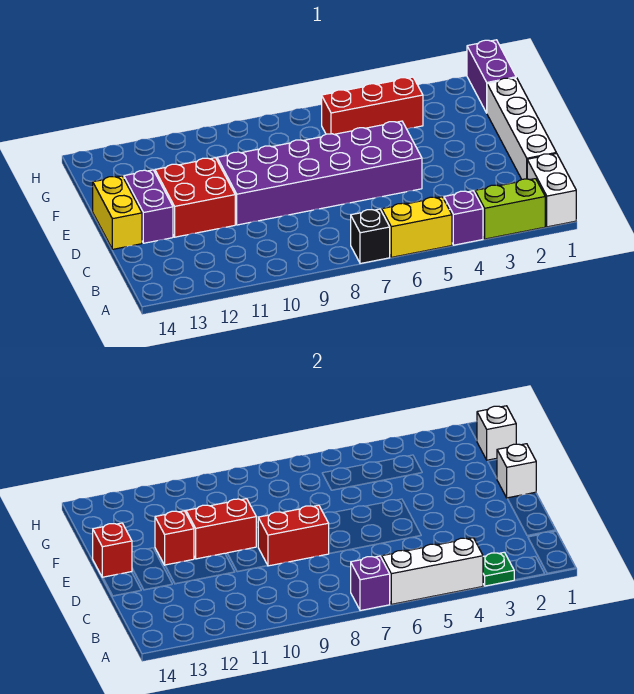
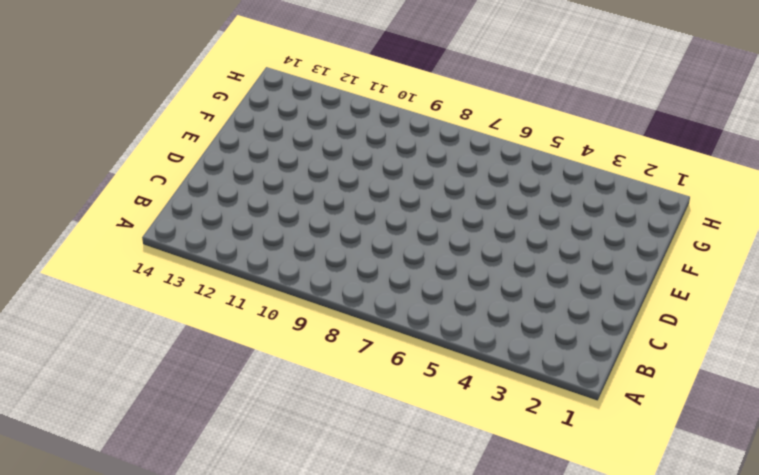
none -> white 1x2 brick [527,153,576,227]
none -> lime 1x2 brick [475,179,545,239]
none -> purple 1x1 brick [444,191,483,245]

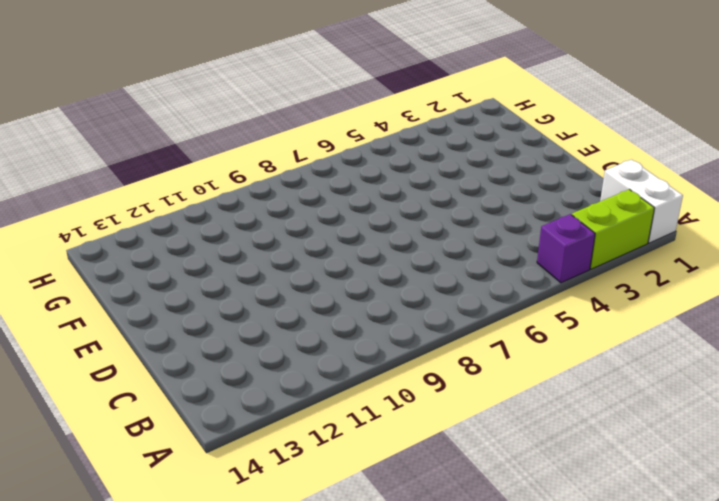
none -> yellow 1x2 brick [382,197,452,257]
none -> black 1x1 brick [351,209,390,264]
none -> white 1x4 brick [487,78,556,179]

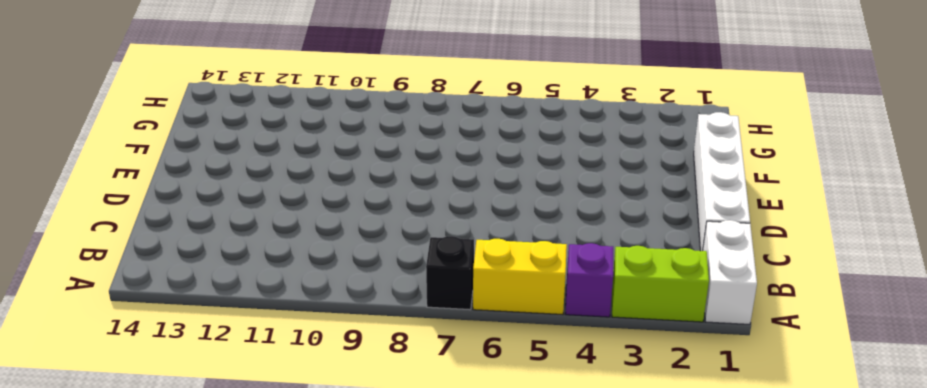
none -> purple 2x6 brick [217,121,422,225]
none -> red 2x2 brick [155,158,235,237]
none -> purple 1x2 brick [124,170,173,243]

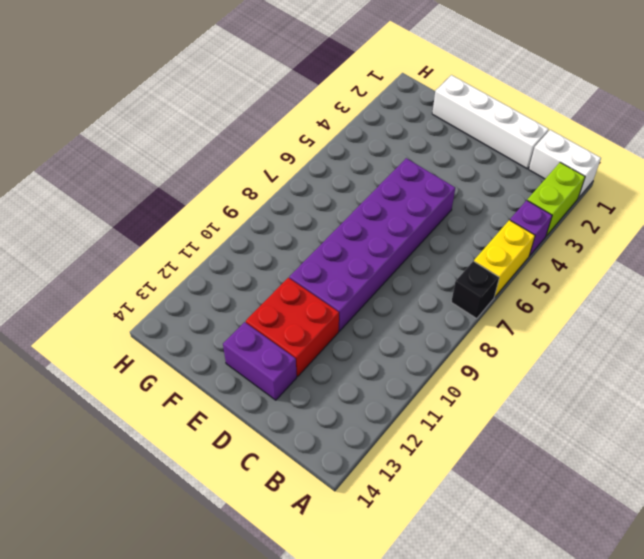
none -> yellow 1x2 brick [93,176,142,249]
none -> purple 1x2 brick [467,40,516,113]
none -> red 1x3 brick [322,77,423,134]

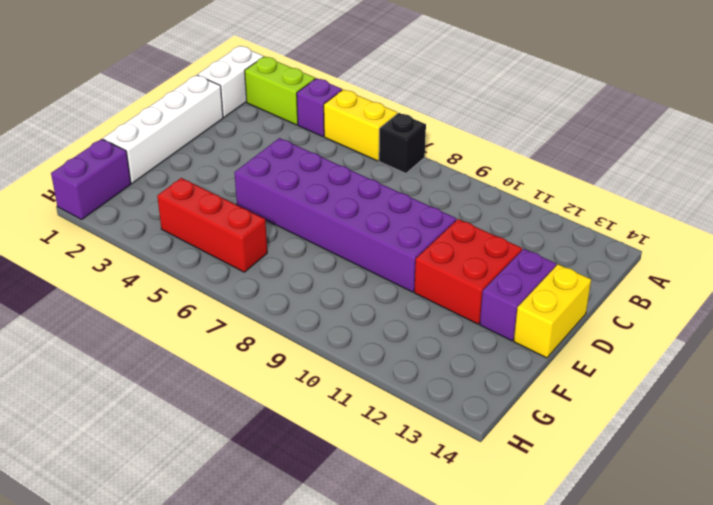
none -> green 1x1 plate [483,552,514,586]
none -> white 1x3 brick [382,538,483,604]
none -> purple 1x1 brick [351,556,390,611]

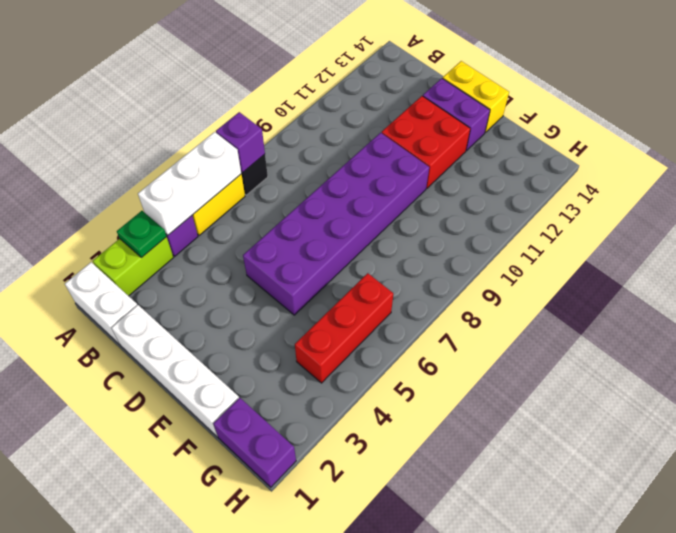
none -> red 1x2 brick [258,505,329,566]
none -> white 1x1 brick [497,444,536,498]
none -> red 1x2 brick [186,499,256,559]

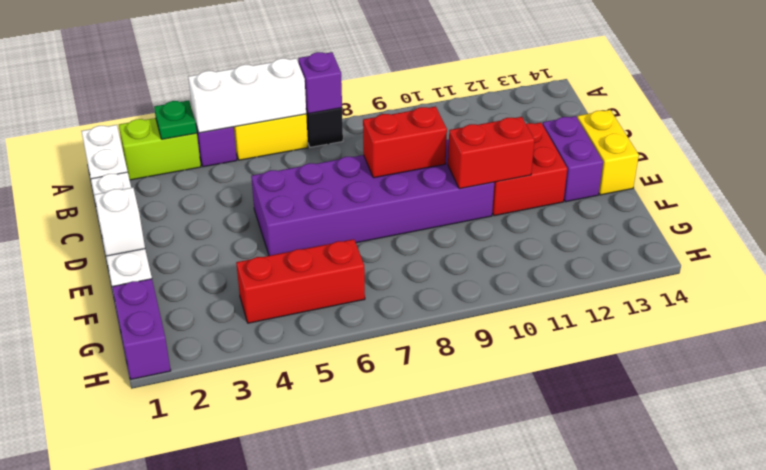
none -> red 1x1 brick [155,511,194,565]
none -> red 1x1 brick [93,523,132,577]
none -> white 1x1 brick [477,406,516,460]

